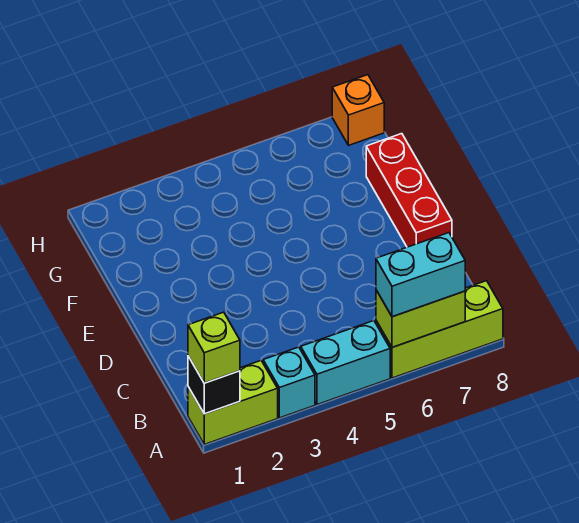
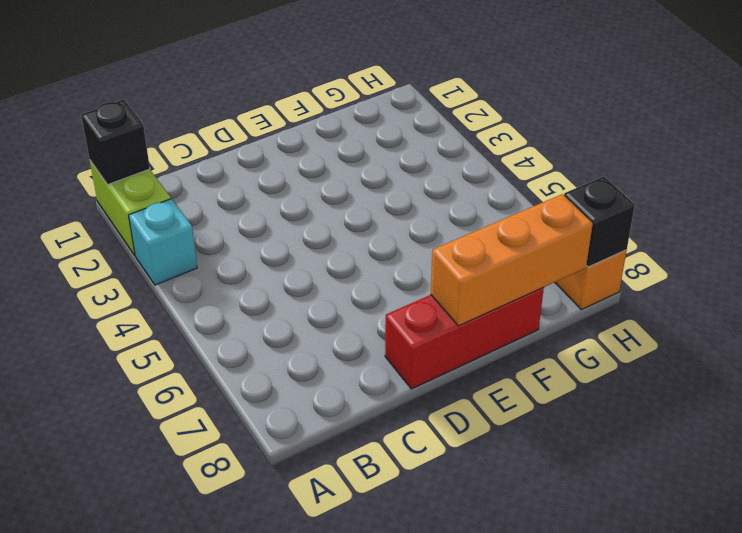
orange 1x3 brick [431,194,593,326] -> none
black 1x1 brick [564,176,635,267] -> none
none -> cyan 1x2 brick [301,321,390,405]
none -> lime 1x3 brick [376,281,503,378]

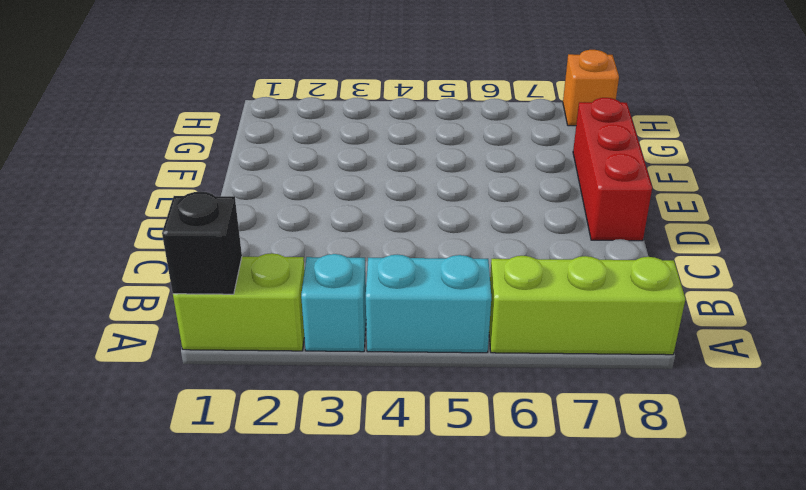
none -> lime 1x2 brick [376,290,465,347]
none -> lime 1x1 brick [188,312,240,383]

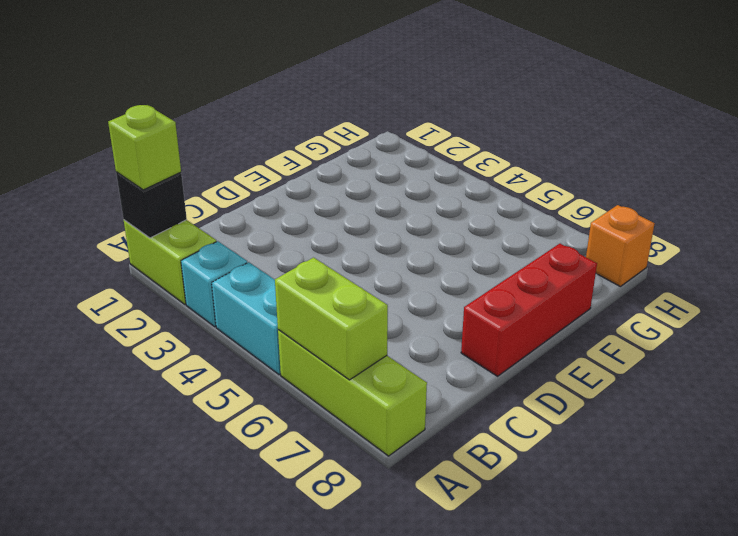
none -> cyan 1x2 brick [376,233,465,317]

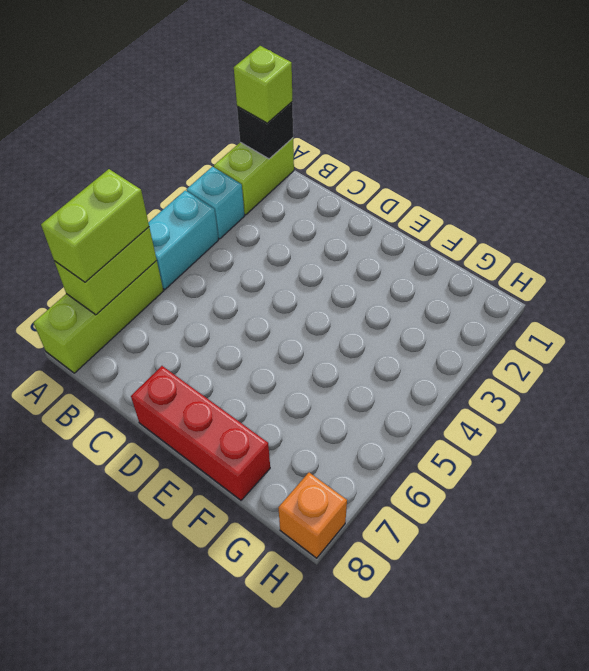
lime 1x2 brick [41,169,149,282] -> cyan 1x2 brick [376,233,465,317]

